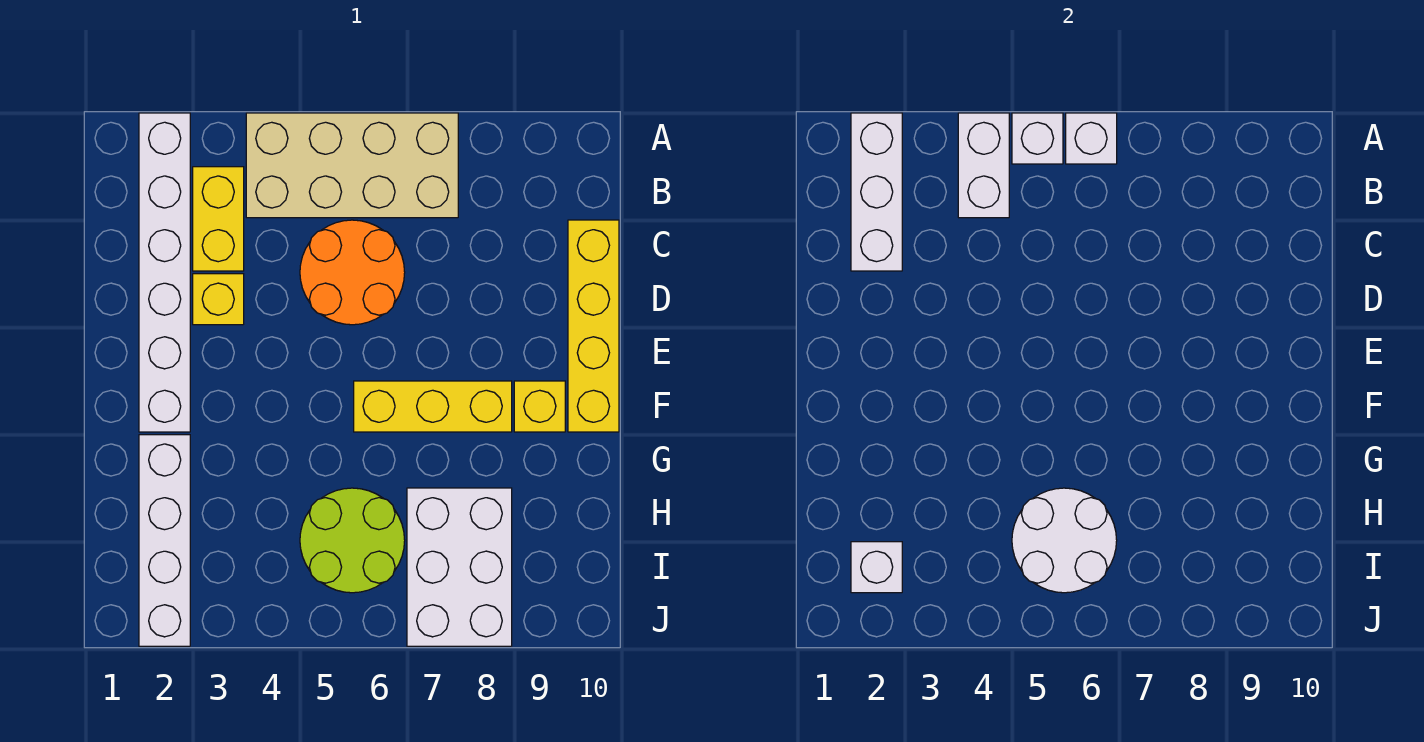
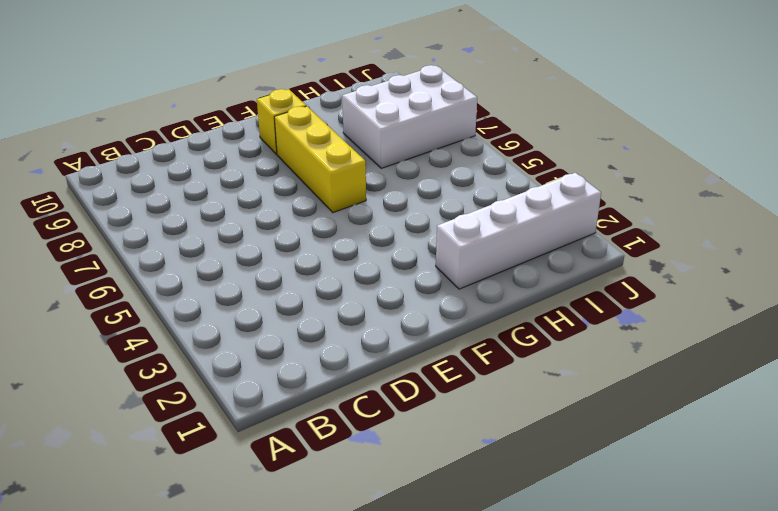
none -> white 1x6 brick [139,113,190,432]
none -> tan 2x4 brick [246,113,458,218]
none -> yellow 1x2 brick [193,167,244,271]

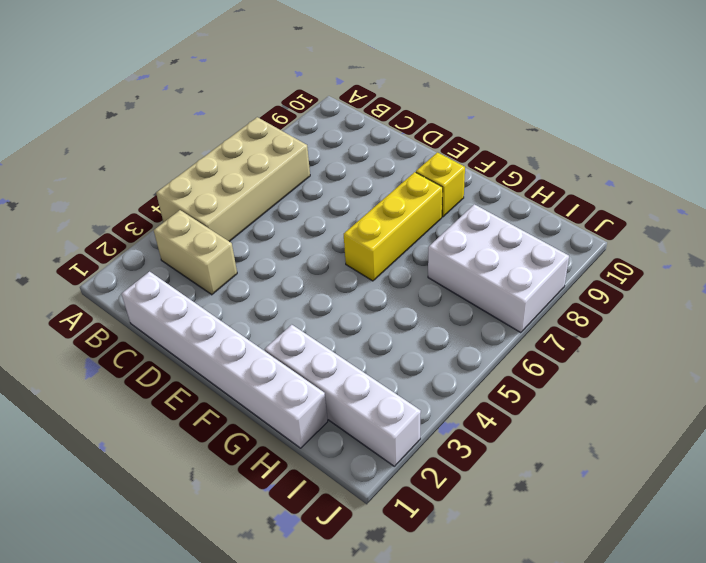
tan 1x2 brick [154,210,237,295] -> yellow 1x2 brick [193,167,244,271]
white 1x6 brick [121,271,328,448] -> white 1x6 brick moved to [139,113,190,432]
none -> orange 2x2 round brick [300,220,405,325]
none -> yellow 1x4 brick [568,220,619,432]
none -> yellow 1x1 brick [193,274,244,325]

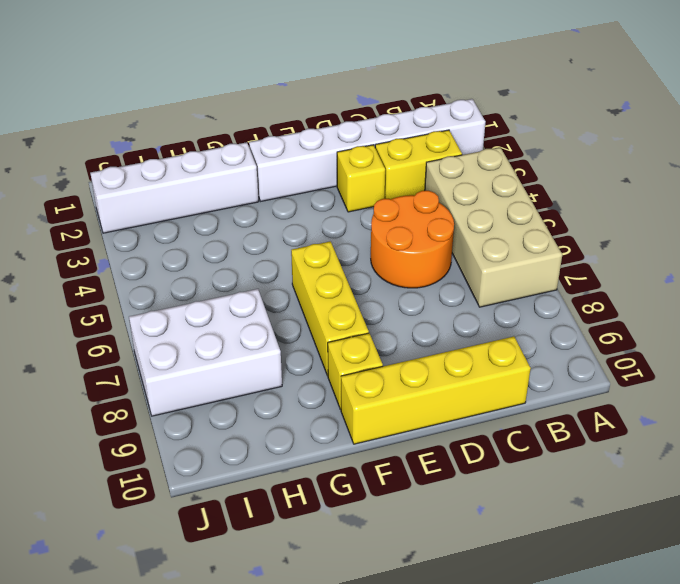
none -> lime 2x2 round brick [300,488,405,593]
none -> white 1x3 brick [851,113,902,271]
none -> white 1x2 brick [958,113,1009,218]

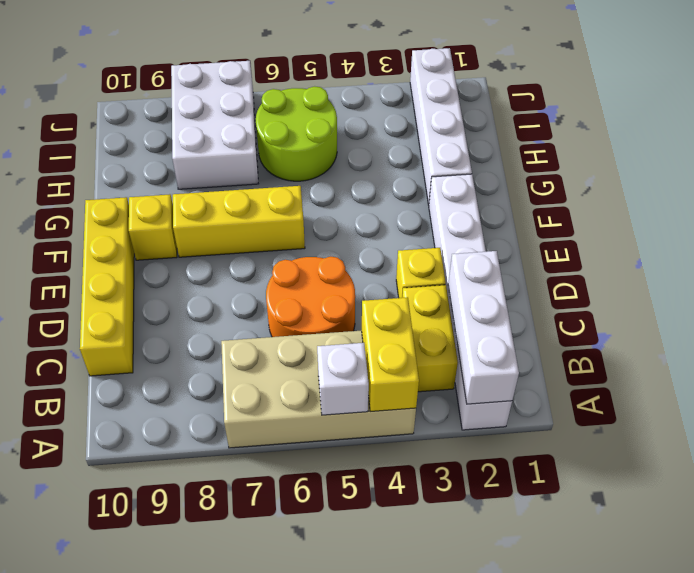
yellow 1x2 brick [362,297,419,412] -> white 1x2 brick [958,113,1009,218]
none -> white 1x1 brick [1066,113,1117,164]
none -> white 2x2 round brick [1012,488,1117,593]
none -> white 1x1 brick [851,542,902,593]

